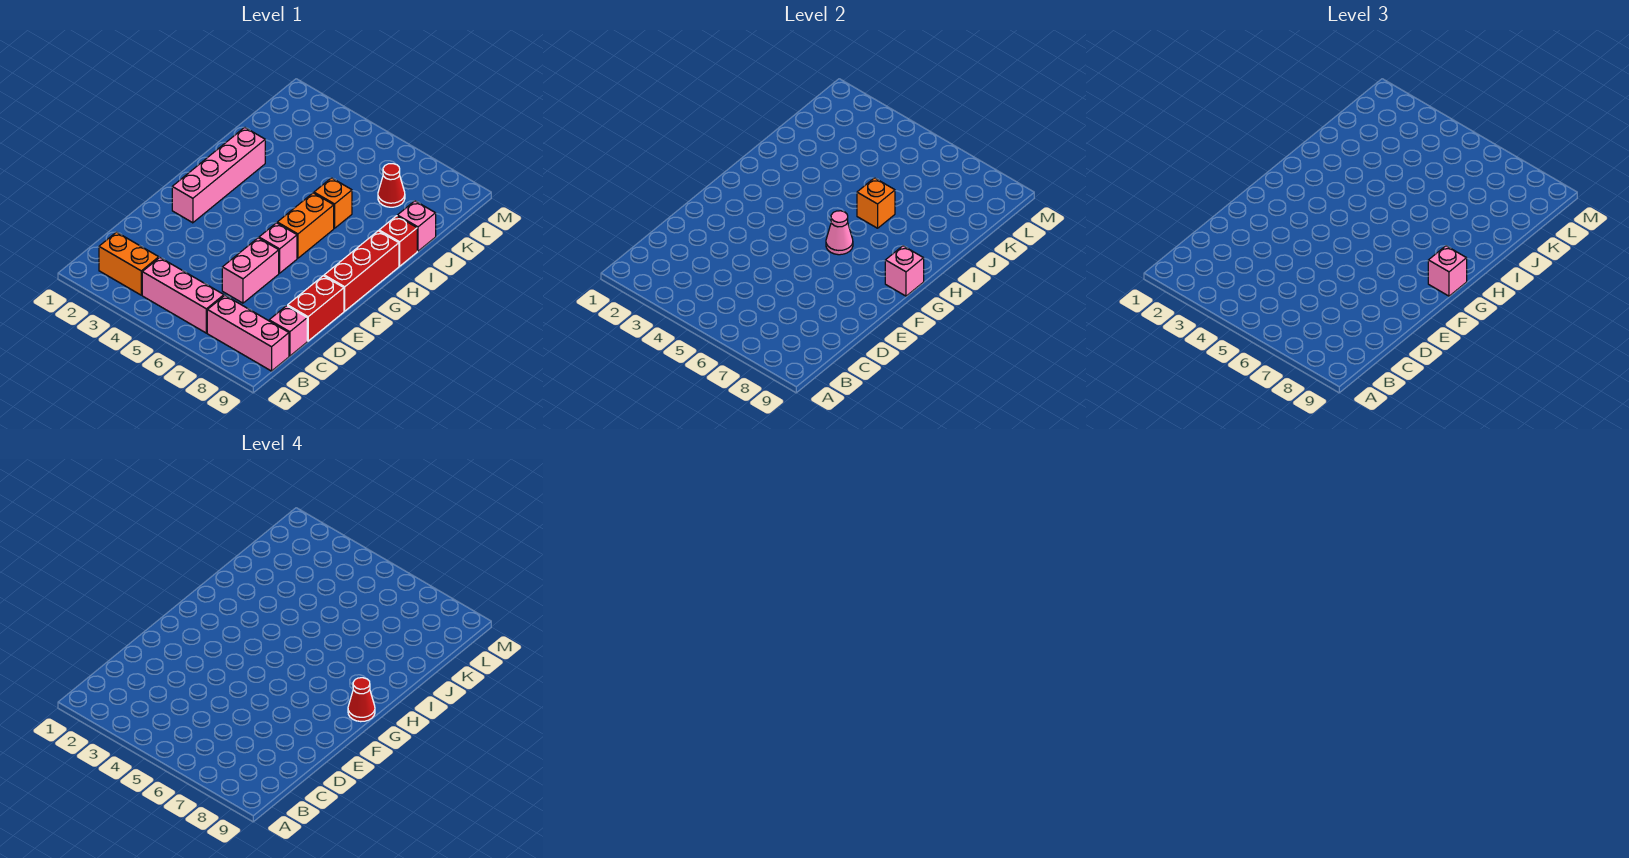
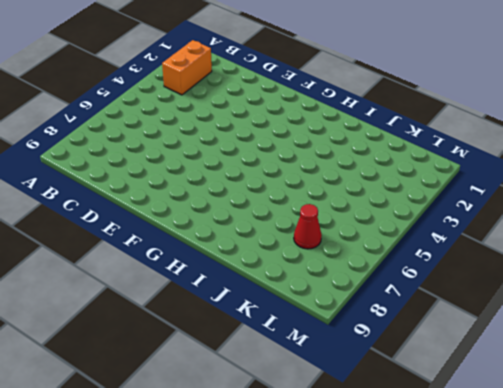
none -> pink 1x3 brick [142,258,224,333]
none -> pink 1x3 brick [207,296,289,371]
none -> pink 1x1 brick [269,306,307,356]

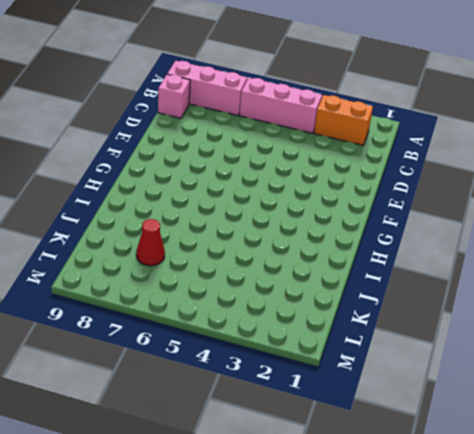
none -> pink 1x2 brick [222,238,279,303]
none -> red 1x2 brick [288,276,344,341]
none -> pink 1x4 brick [172,127,265,223]

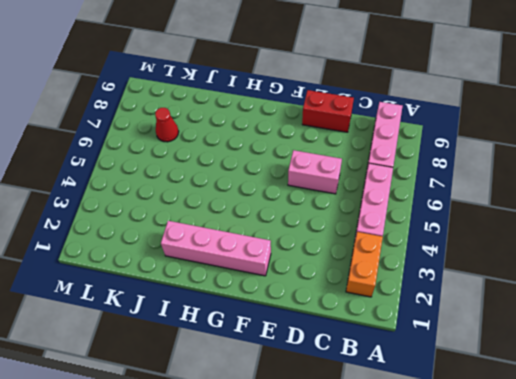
none -> pink 1x1 brick [269,306,307,356]
none -> pink 1x1 brick [259,223,297,273]
none -> red 1x3 brick [324,231,399,311]

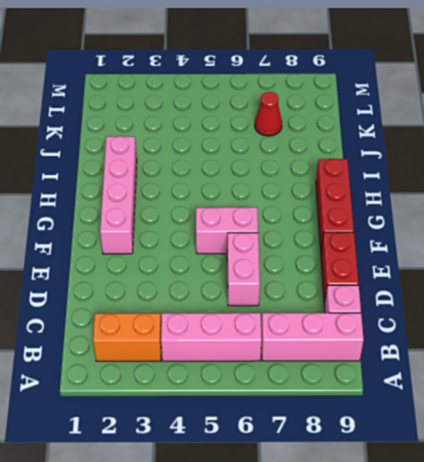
pink 1x2 brick [196,207,258,254] -> pink 1x1 brick [259,223,297,273]
none -> orange 1x2 brick [277,193,334,258]
none -> orange 1x1 brick [314,178,352,228]
none -> red 1x1 brick [379,216,417,266]

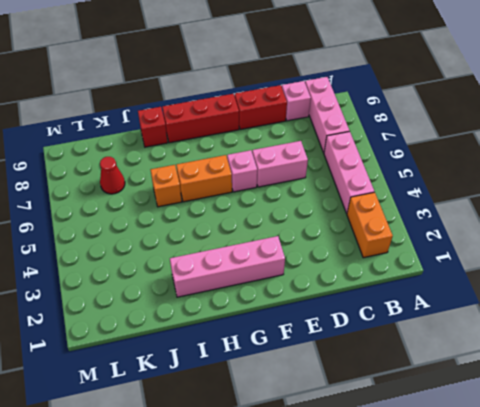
none -> pink 1x1 brick [397,201,436,251]
none -> pink 1x1 cone [826,211,853,255]
none -> pink 1x1 brick [885,246,924,296]

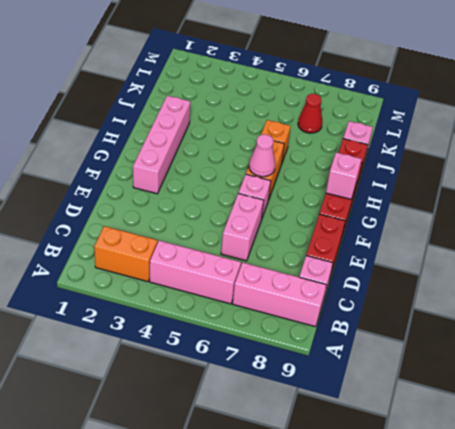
none -> orange 1x1 brick [857,178,895,228]
none -> pink 1x1 brick [1428,246,1467,296]
none -> red 1x1 cone [348,678,375,722]

